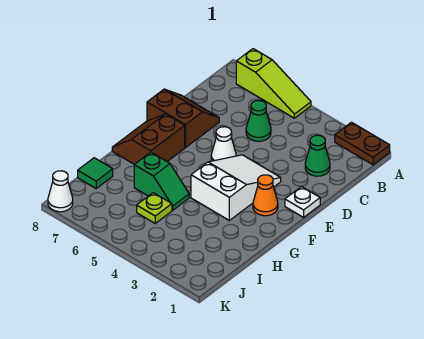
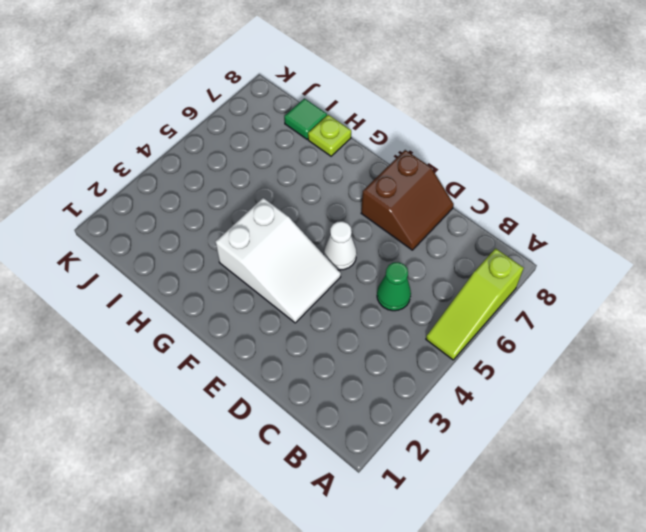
lime 1x1 plate [308,115,351,156] -> lime 1x1 plate moved to [137,193,172,223]
none -> brown 1x2 plate [335,122,390,165]
none -> green 1x1 cone [305,135,330,176]
none -> white 1x1 plate [285,187,320,217]

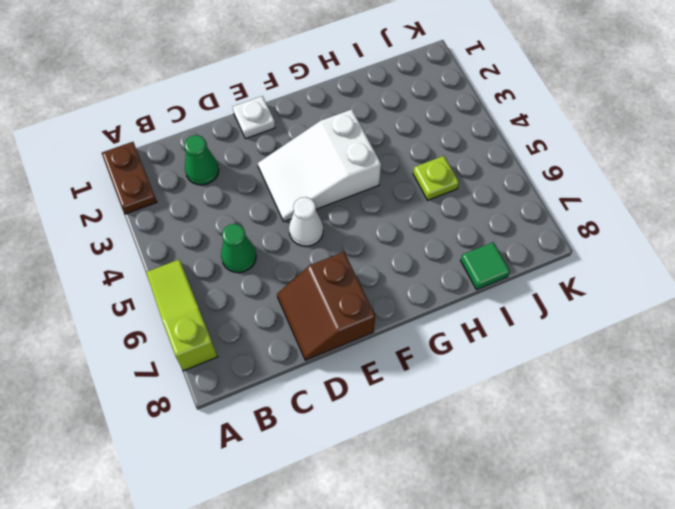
none -> orange 1x1 cone [253,175,278,216]
none -> brown 2x2 slope [112,114,185,164]
none -> green 1x2 slope [134,152,189,210]

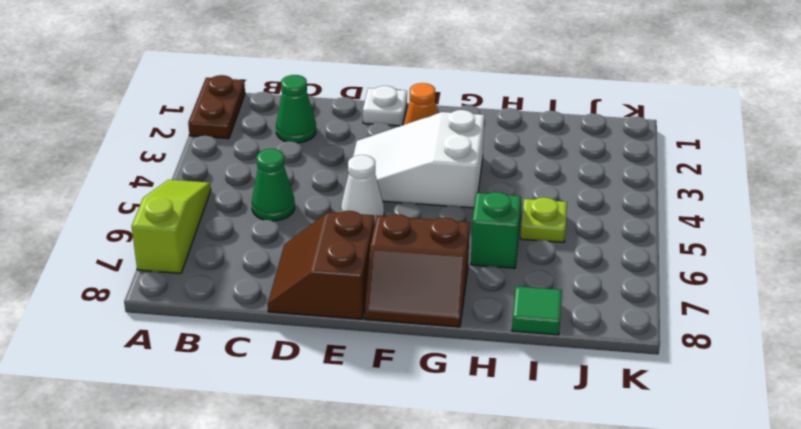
none -> white 1x1 cone [48,171,73,212]

